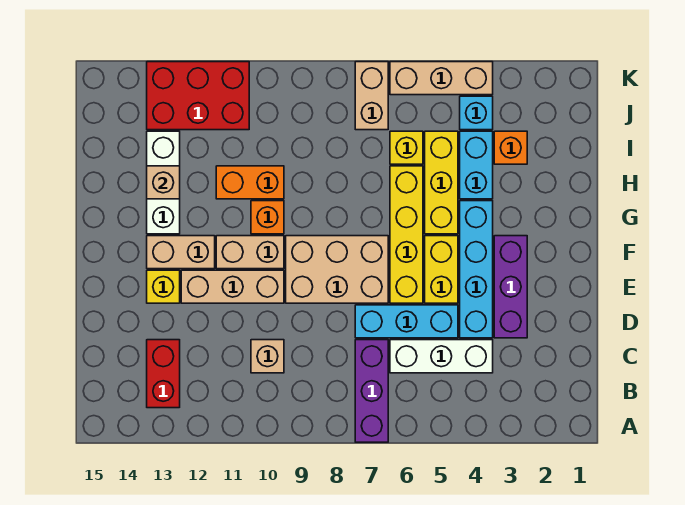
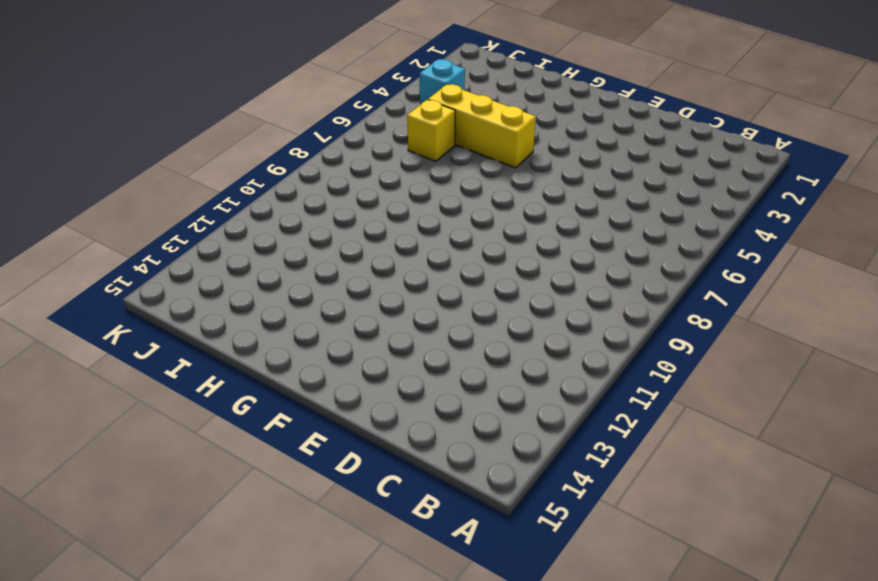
none -> purple 1x3 brick [355,340,388,442]
none -> red 1x2 brick [147,340,180,408]
none -> white 1x3 brick [390,340,493,373]

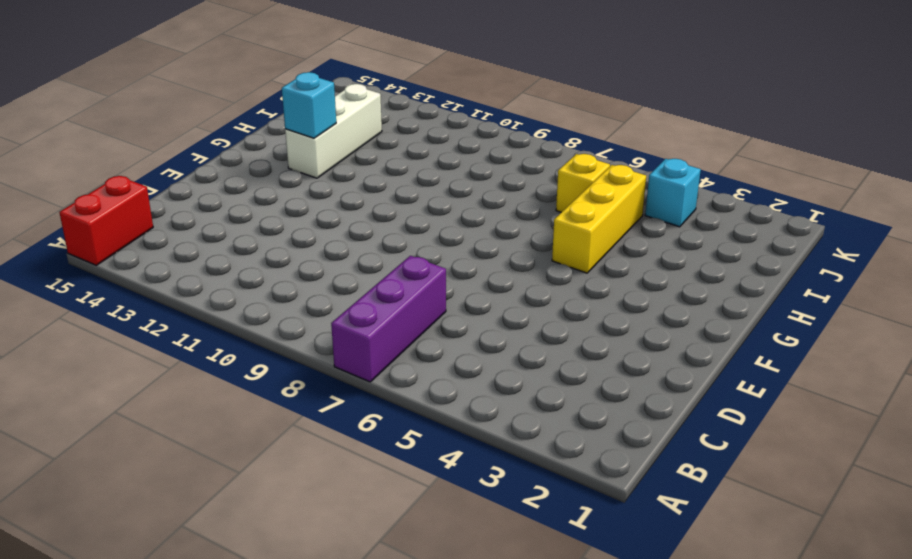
red 1x2 brick [59,176,153,265] -> red 1x2 brick moved to [147,340,180,408]
cyan 1x1 brick [282,72,336,138] -> none
none -> white 1x3 brick [390,340,493,373]
none -> tan 1x1 brick [251,340,284,373]
none -> purple 1x3 brick [494,236,527,338]

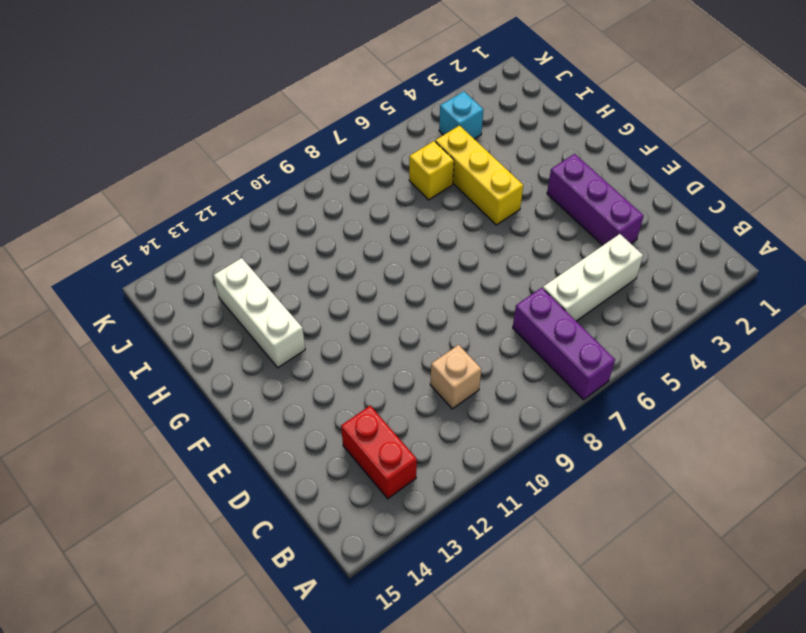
none -> cyan 1x4 brick [460,201,493,338]
none -> cyan 1x3 brick [355,305,458,338]
none -> yellow 1x2 brick [425,236,458,303]

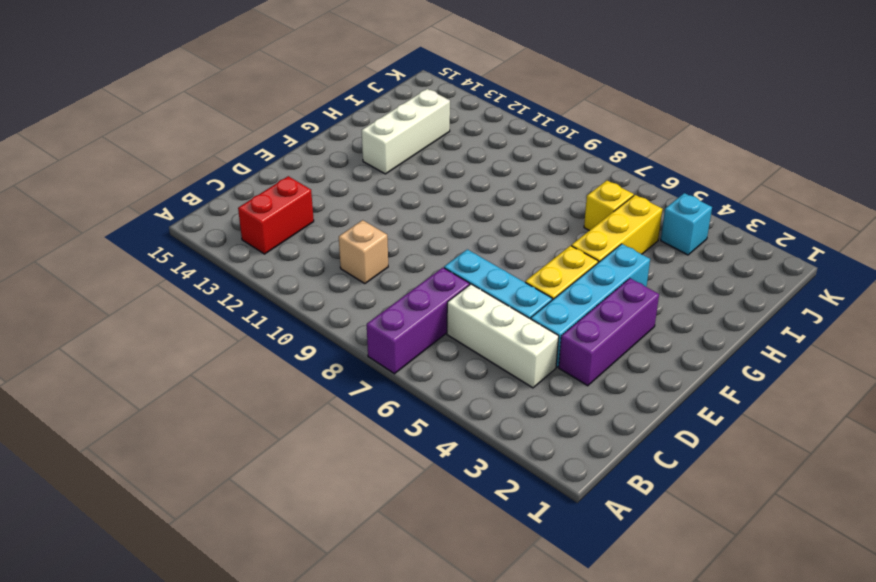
none -> yellow 1x4 brick [390,166,423,303]
none -> tan 2x3 brick [286,236,388,303]
none -> tan 1x3 brick [181,270,284,303]

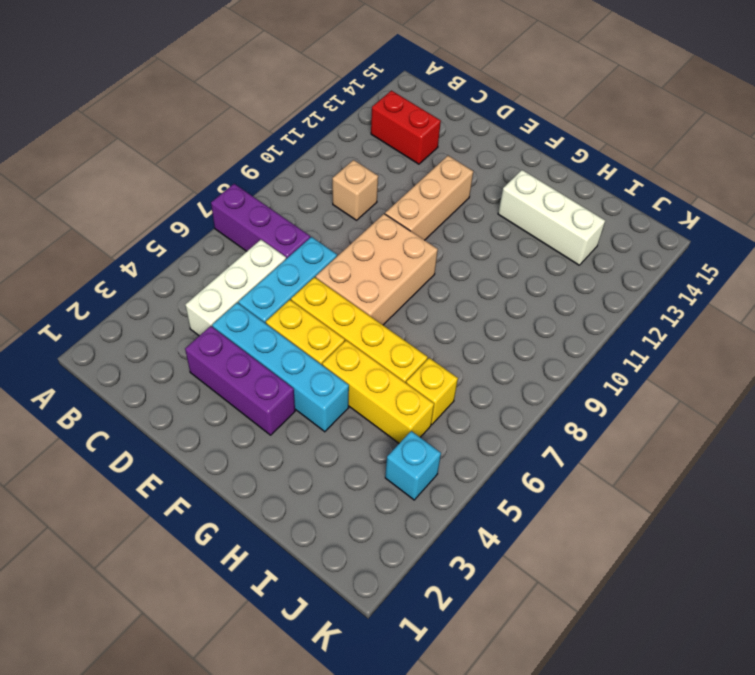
none -> yellow 1x1 brick [147,270,180,303]
none -> tan 1x2 brick [216,236,284,269]
none -> tan 1x2 brick [147,236,215,269]

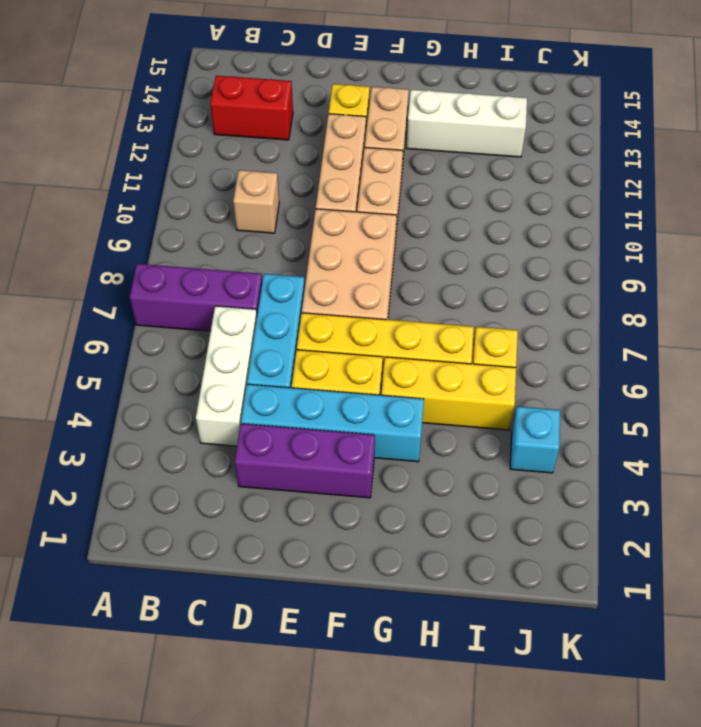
none -> orange 1x1 brick [251,201,284,234]
none -> cyan 1x2 brick [460,131,493,199]
none -> orange 1x2 brick [216,166,284,199]

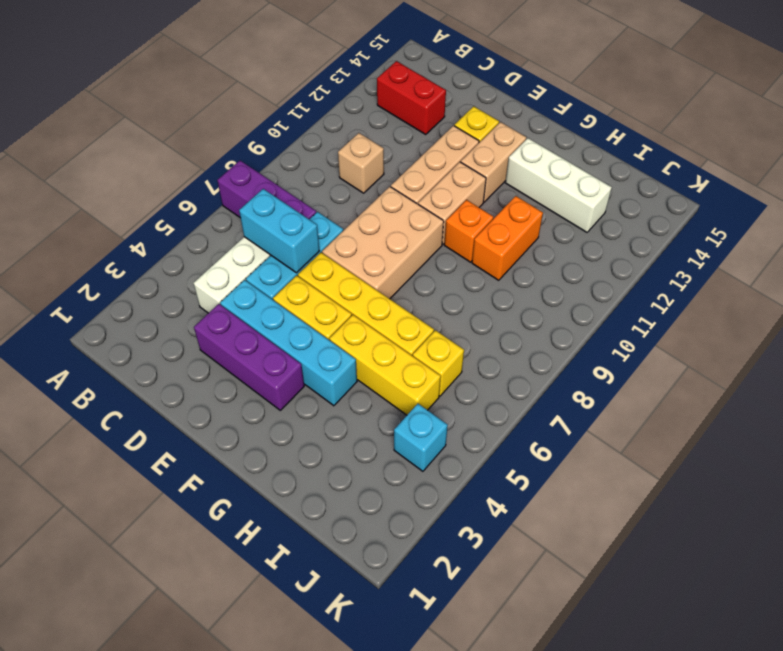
cyan 1x2 brick [239,189,320,273] -> cyan 1x2 brick moved to [460,131,493,199]
none -> orange 1x1 brick [494,131,527,164]
none -> tan 1x2 brick [355,62,388,130]
none -> red 2x3 brick [147,62,249,130]

